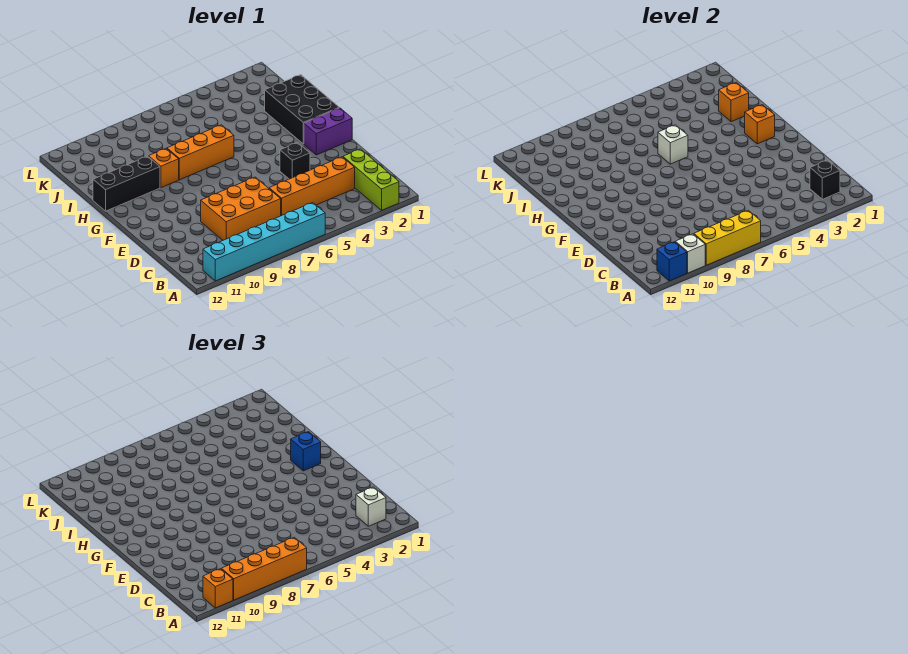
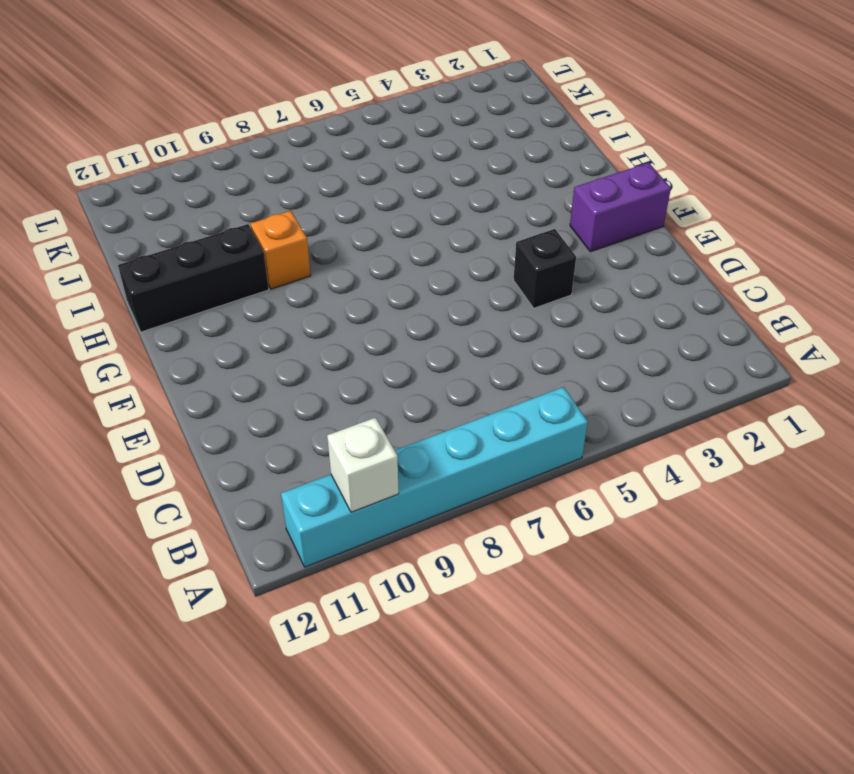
none -> lime 1x3 brick [343,149,399,210]
none -> orange 1x4 brick [269,157,355,216]
none -> orange 2x3 brick [201,177,281,240]

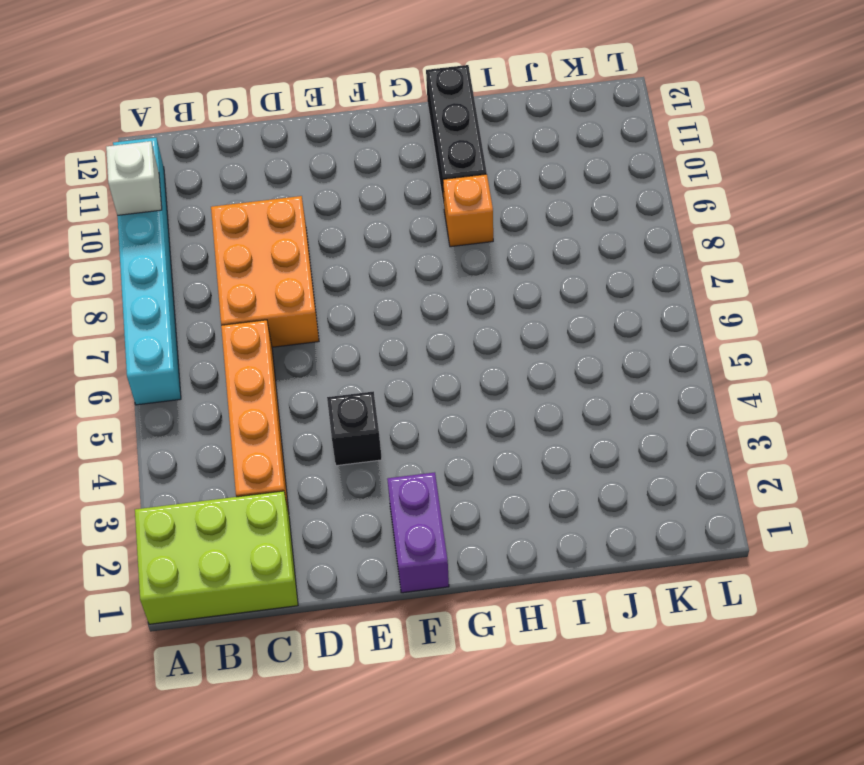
lime 2x3 brick [135,491,298,624] -> lime 1x3 brick [343,149,399,210]
none -> black 2x3 brick [265,75,339,144]
none -> orange 1x3 brick [167,125,234,180]
none -> yellow 1x3 brick [694,210,761,265]

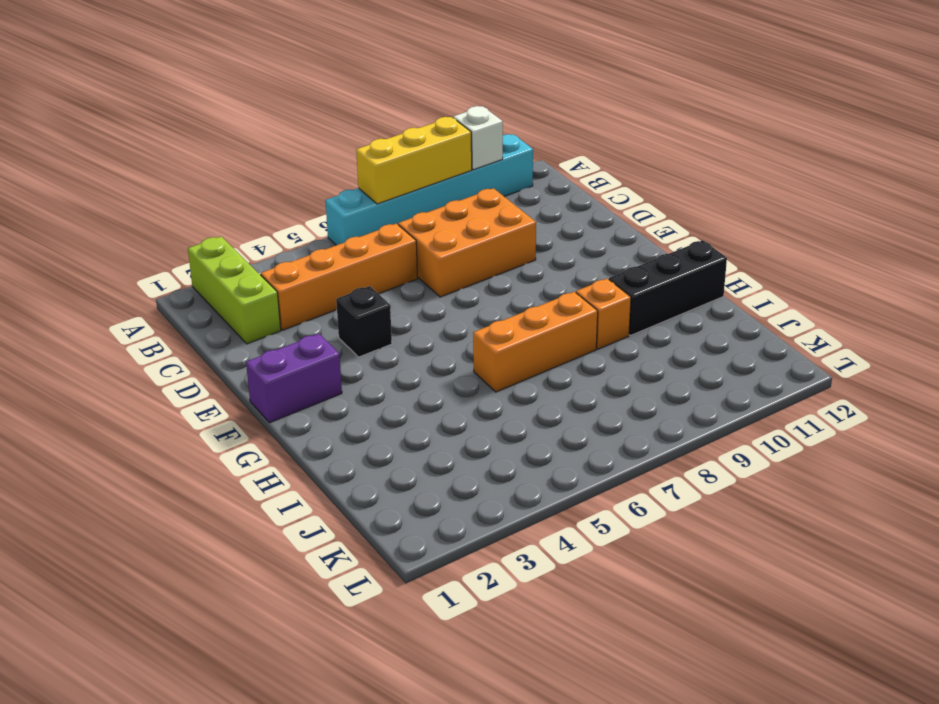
none -> black 2x3 brick [265,75,339,144]
none -> blue 1x1 brick [657,242,687,281]
none -> black 1x1 brick [810,160,840,199]

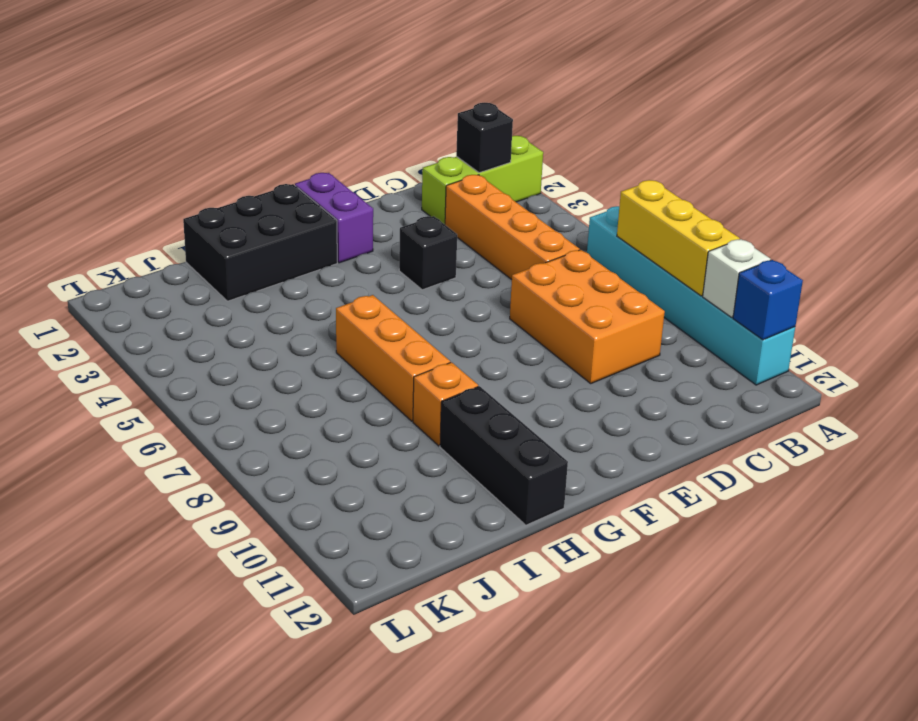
none -> orange 1x1 brick [745,105,775,144]
none -> white 1x1 brick [658,125,688,164]
none -> orange 1x1 brick [719,82,749,122]

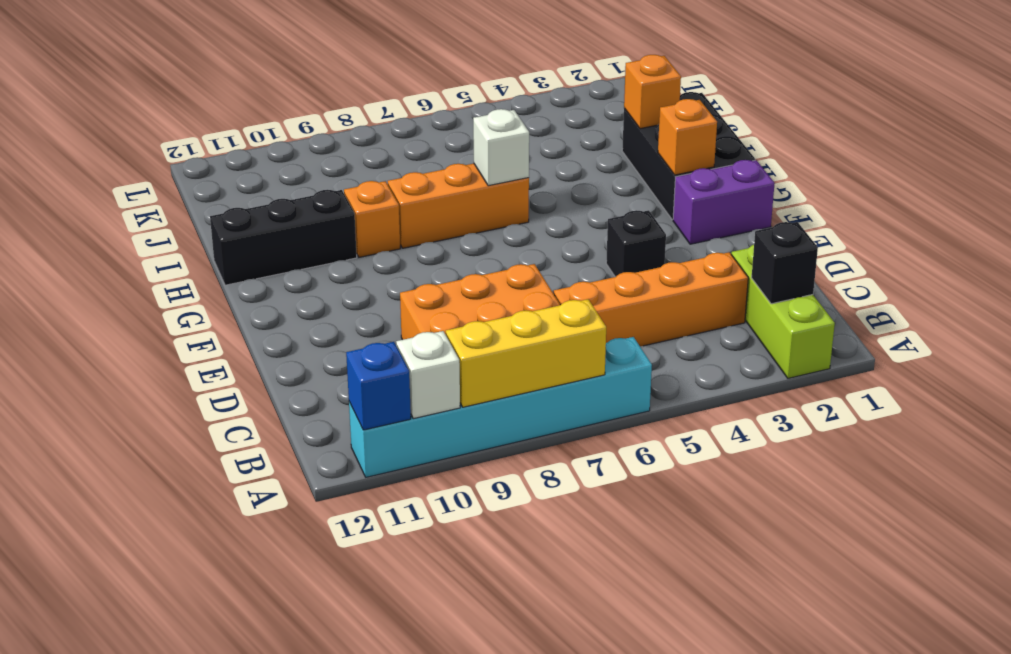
none -> orange 1x4 brick [222,537,307,600]
none -> orange 1x1 brick [203,569,233,608]
none -> white 1x1 brick [356,487,386,526]

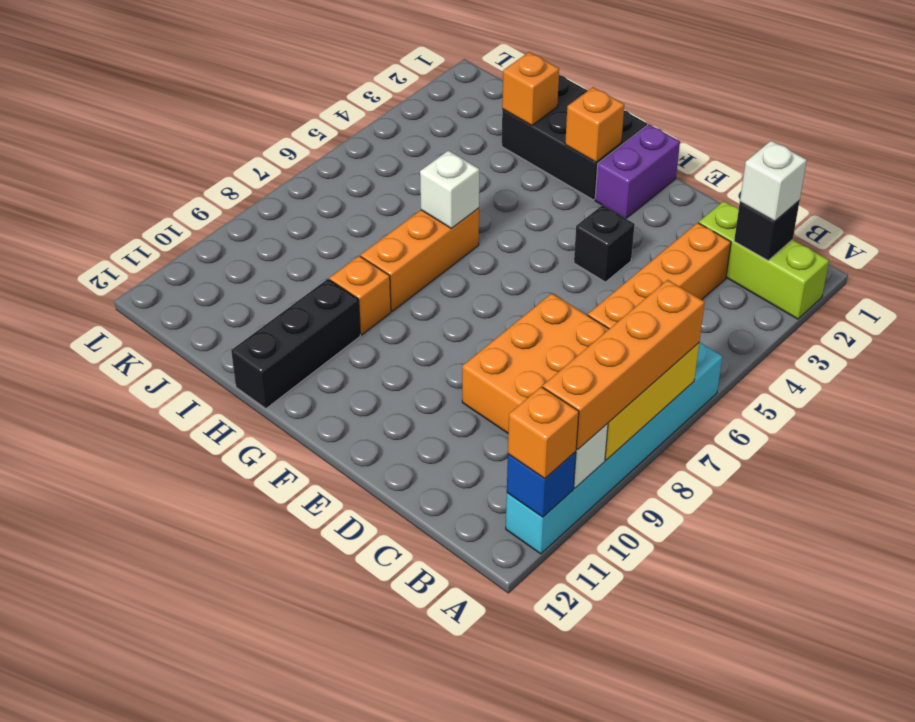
none -> blue 1x1 brick [291,432,321,471]

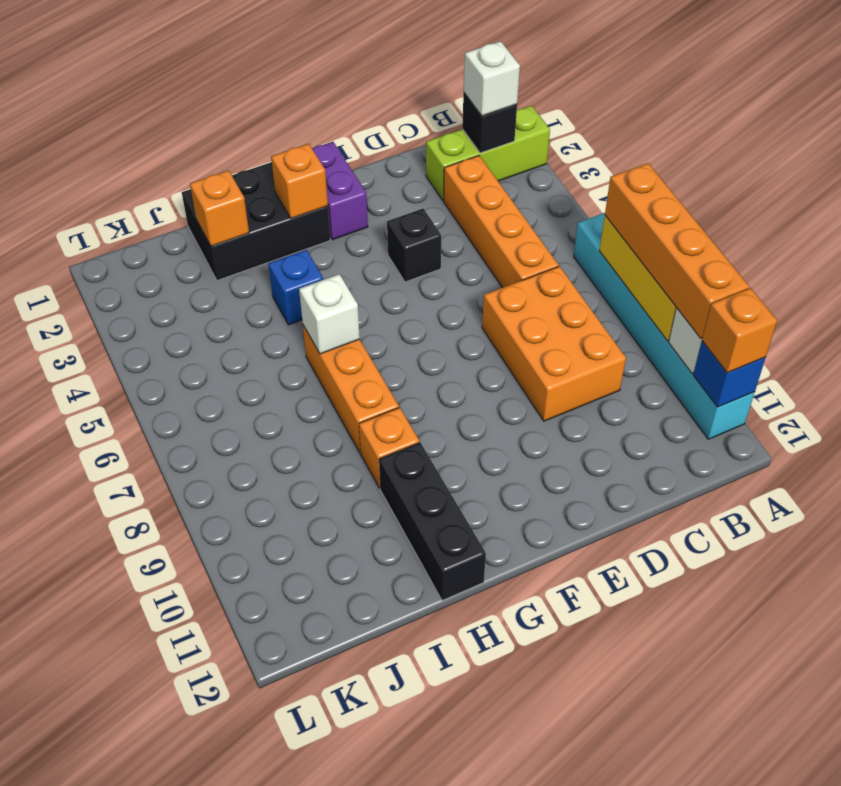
blue 1x1 brick [268,250,323,325] -> blue 1x1 brick moved to [291,432,321,471]

